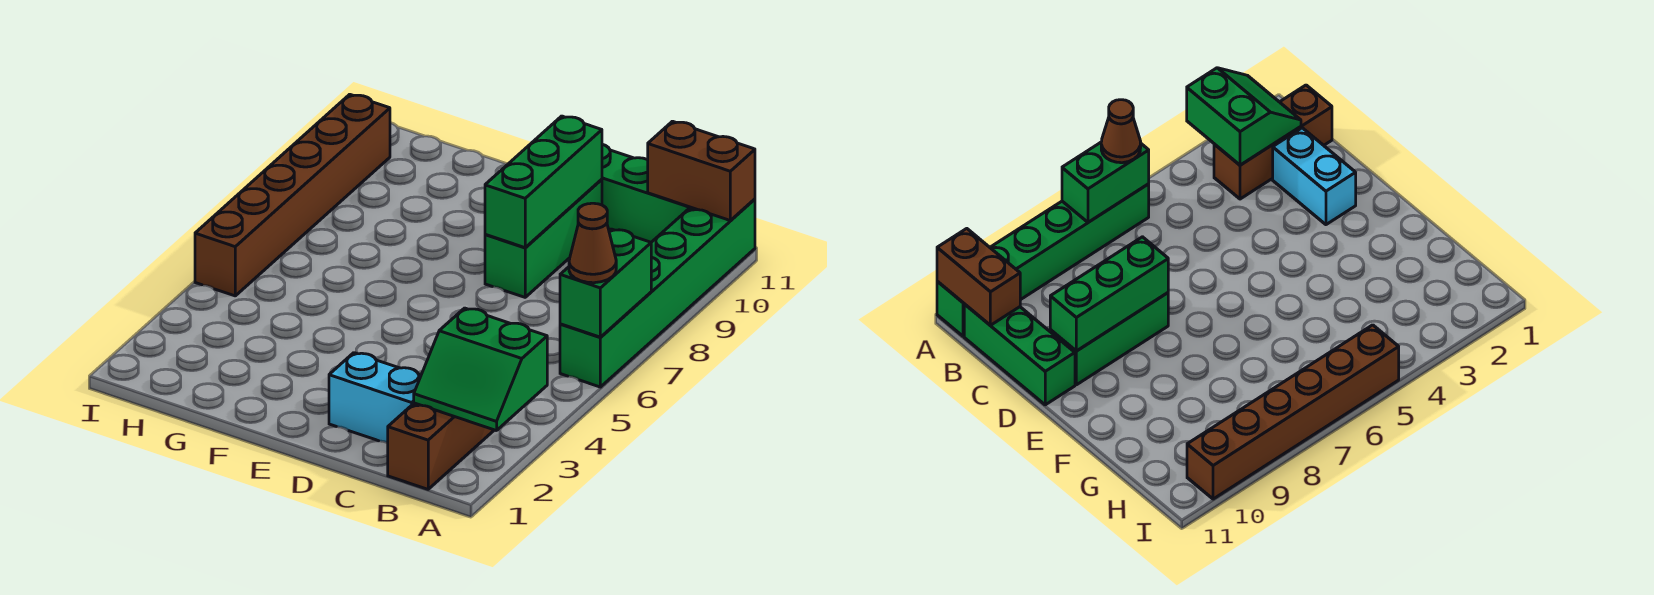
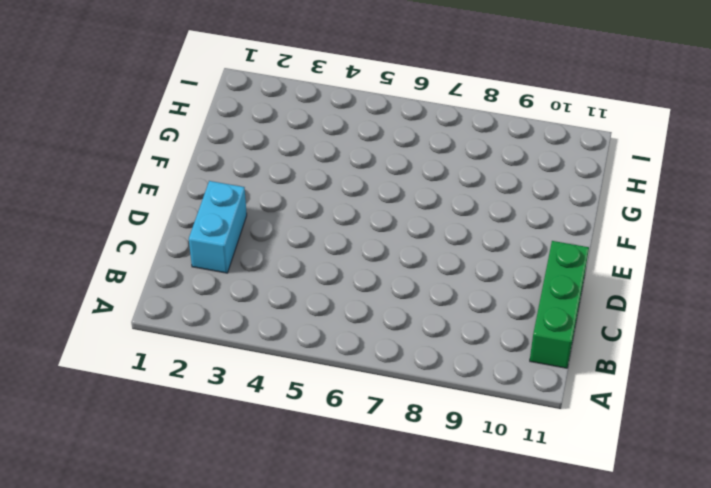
none -> green 1x6 brick [560,199,755,387]
none -> brown 1x3 brick [388,403,494,489]

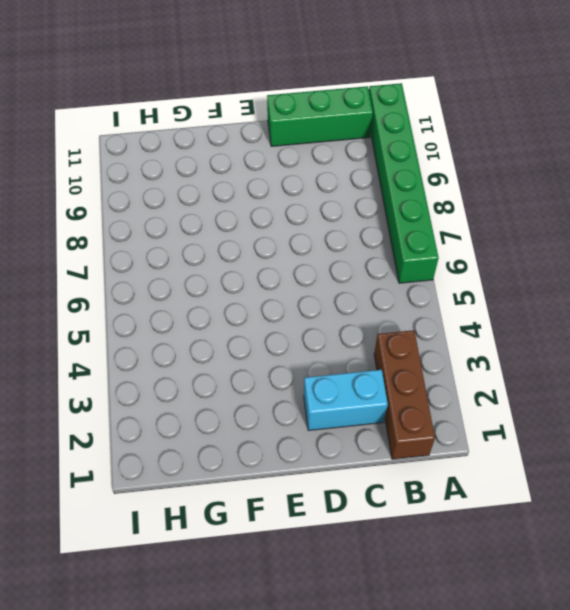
none -> green 1x3 brick [485,179,602,297]
none -> brown 1x6 brick [195,94,390,296]

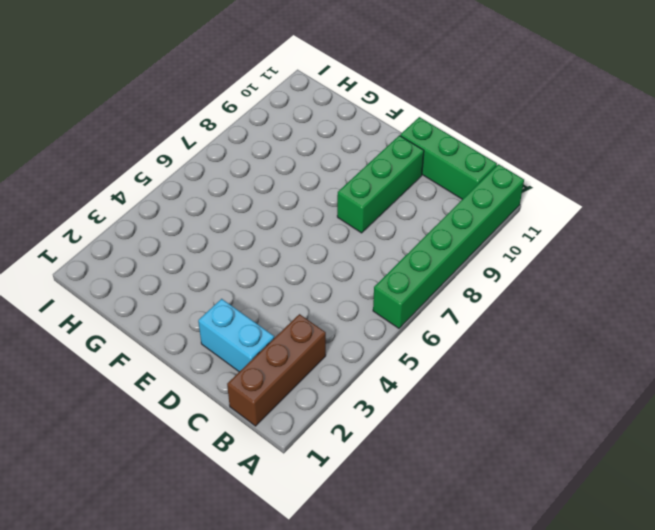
none -> brown 1x6 brick [195,94,390,296]
none -> green 2x2 slope [414,308,547,431]

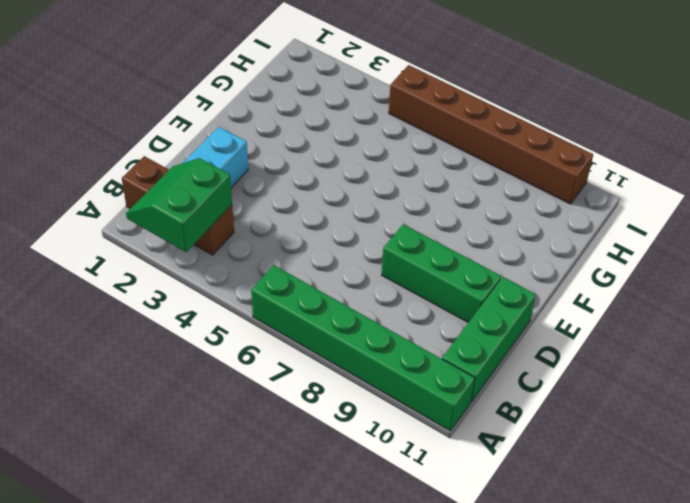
none -> green 1x2 brick [560,229,651,337]
none -> brown 1x2 brick [648,121,755,220]

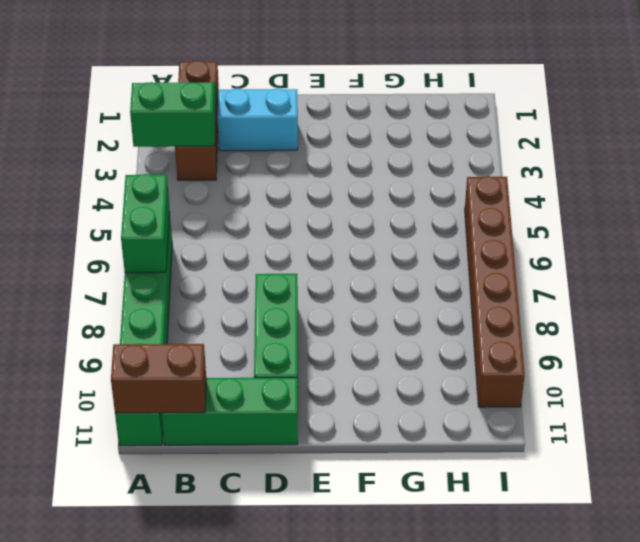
none -> green 1x3 brick [485,116,602,248]
none -> brown 1x1 cone [569,203,616,283]

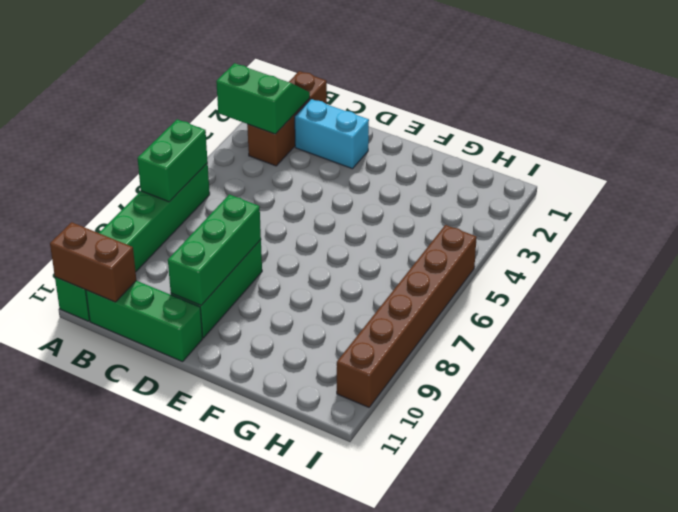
none -> brown 1x1 cone [569,203,616,283]

